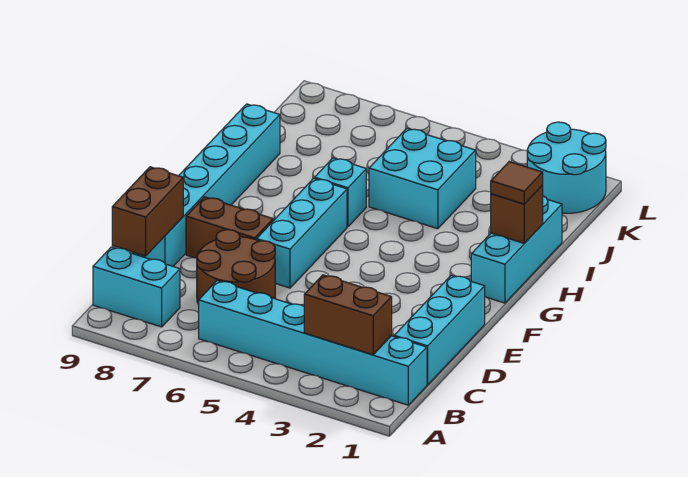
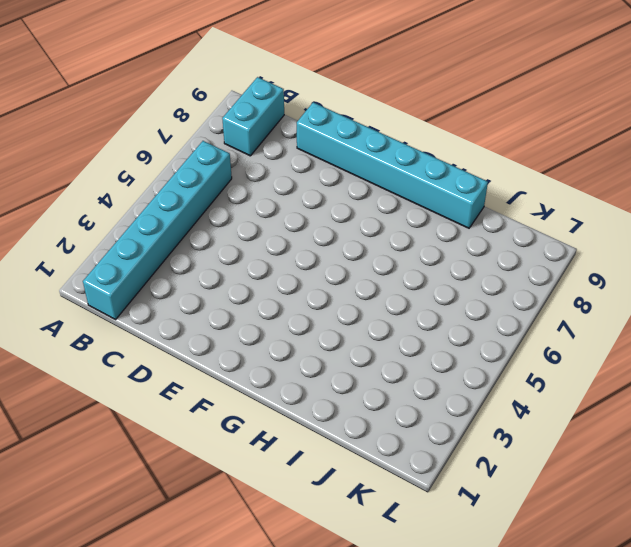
none -> cyan 1x3 brick [394,275,485,385]
none -> brown 2x2 round brick [197,230,275,304]
none -> cyan 1x3 brick [257,178,347,288]

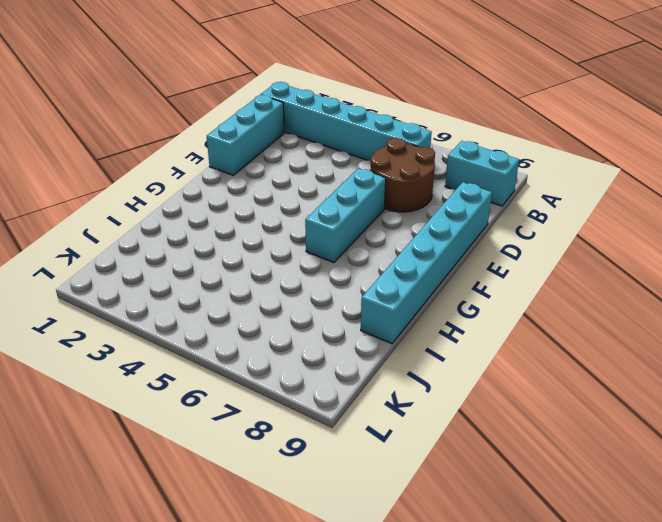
none -> brown 1x2 brick [186,197,273,258]
none -> cyan 1x3 brick [471,196,562,303]
none -> cyan 1x1 brick [315,158,366,227]

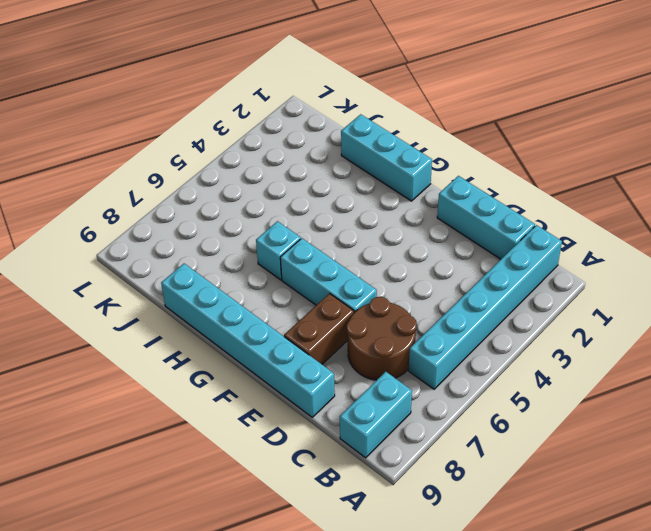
none -> cyan 2x2 brick [369,128,476,229]
none -> cyan 2x2 round brick [527,122,606,213]
none -> brown 1x2 brick [304,275,392,355]

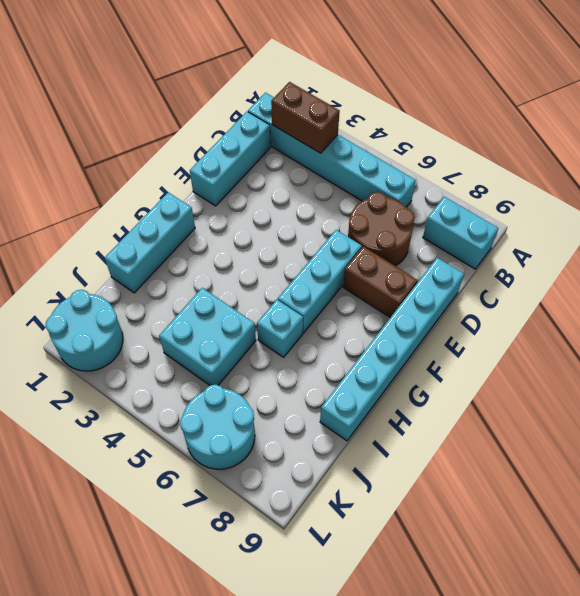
cyan 2x2 round brick [180,385,255,469] -> none
none -> brown 1x2 brick [112,167,183,256]
none -> brown 1x1 brick [491,185,543,243]
none -> brown 1x1 tile [491,162,543,204]

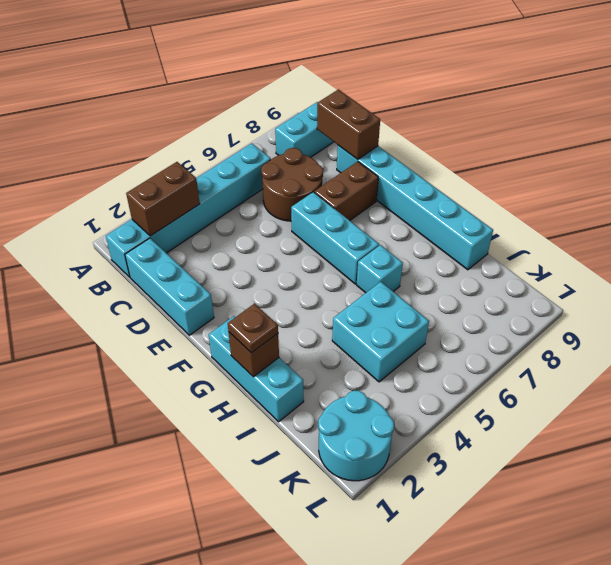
brown 1x1 plate [228,304,278,353] -> brown 1x1 tile [491,162,543,204]

